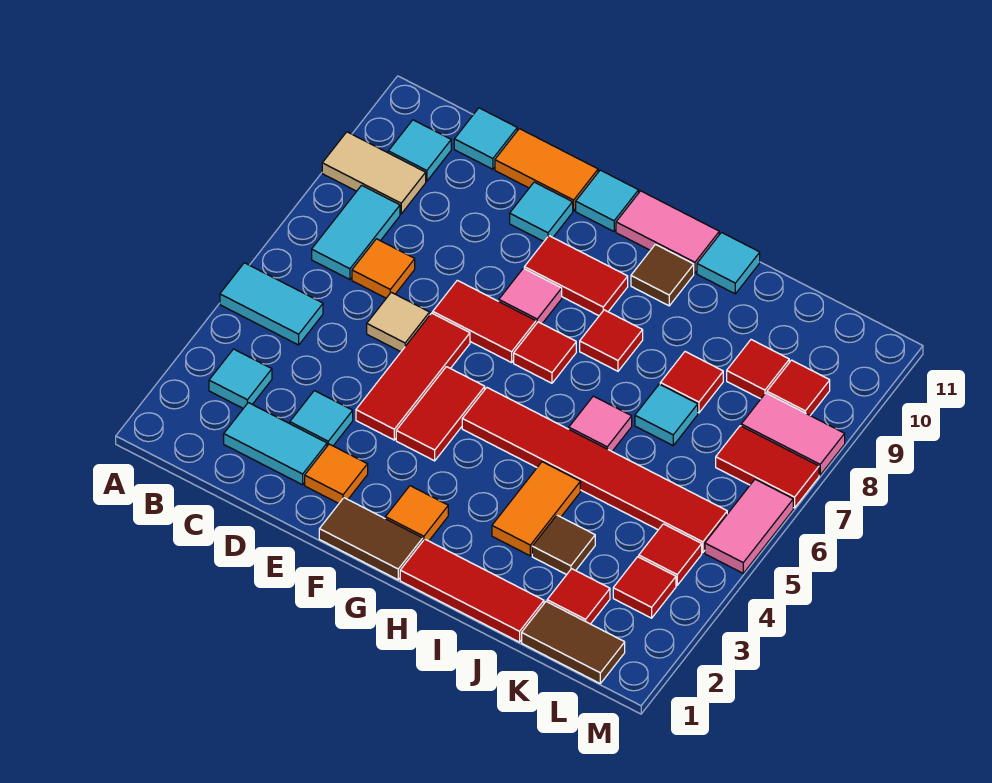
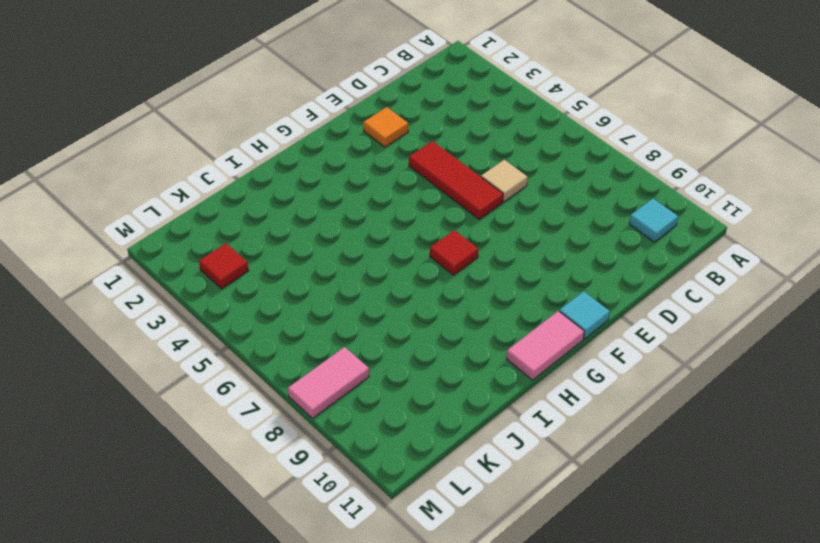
none -> cyan 1x2 tile [220,263,323,345]
none -> tan 1x2 tile [322,132,426,214]
none -> cyan 1x1 tile [209,349,272,408]
none -> cyan 1x2 tile [312,185,400,280]

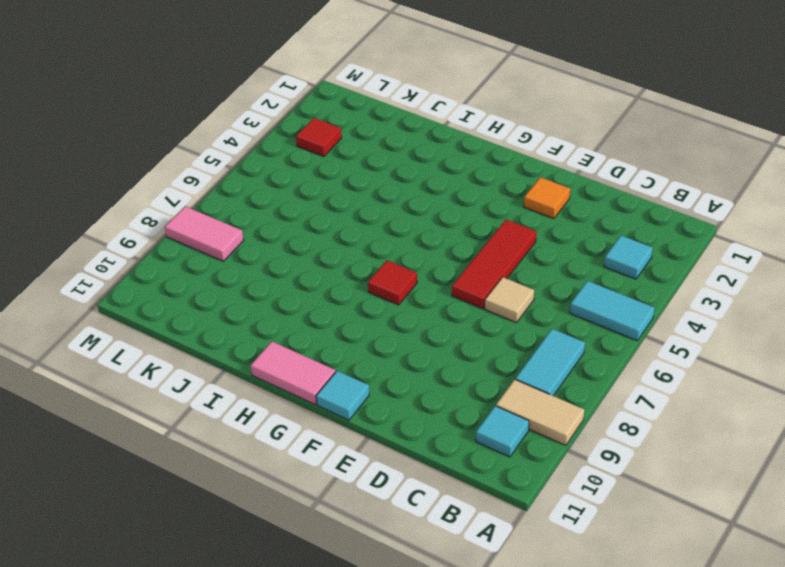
none -> cyan 1x2 tile [224,403,327,485]
none -> orange 1x1 tile [352,239,415,298]
none -> cyan 1x1 tile [454,108,517,169]
none -> cyan 1x1 tile [290,391,353,446]

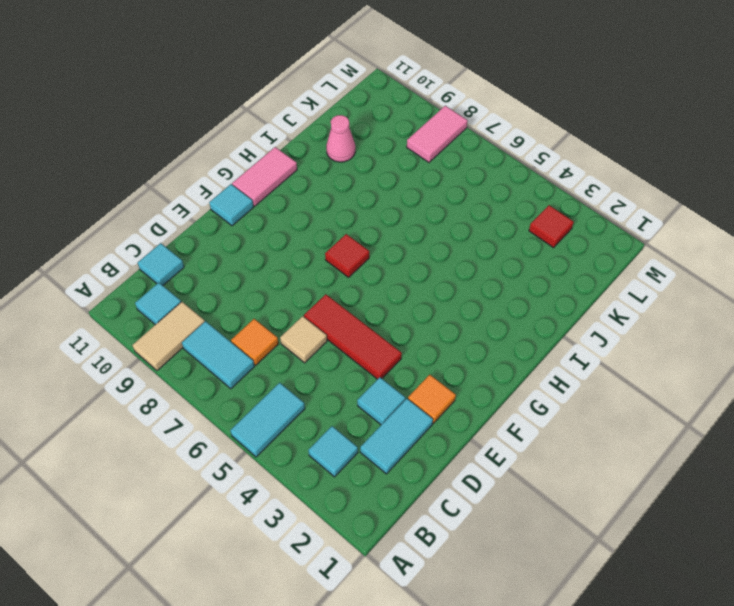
pink 1x1 cone [326,115,355,162] -> none
none -> orange 1x2 tile [495,129,598,211]
none -> red 1x2 tile [433,280,536,363]
none -> cyan 1x1 tile [510,182,573,241]
none -> brown 1x2 tile [319,498,423,580]

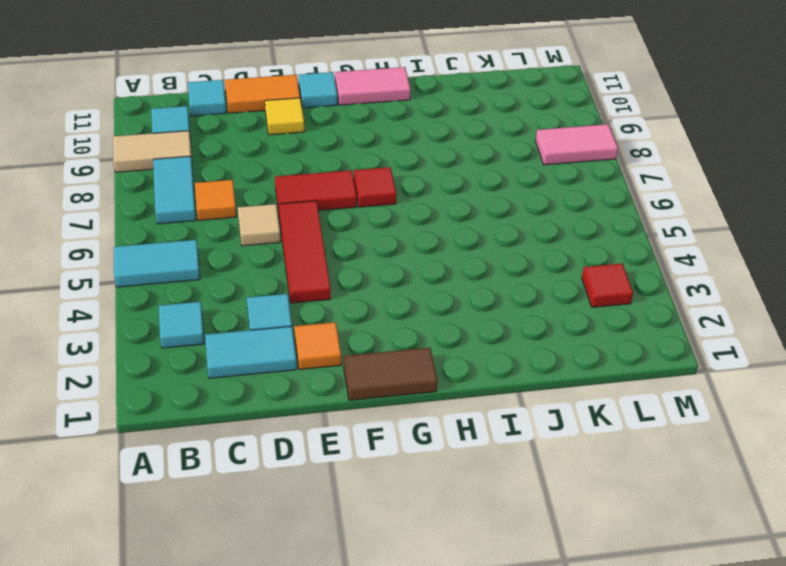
yellow 1x1 tile [265,98,304,135] -> cyan 1x1 tile [510,182,573,241]
none -> red 1x2 tile [396,367,485,461]
none -> pink 1x1 tile [499,268,562,324]
none -> red 1x2 tile [524,236,628,316]
none -> orange 1x1 tile [385,486,448,541]

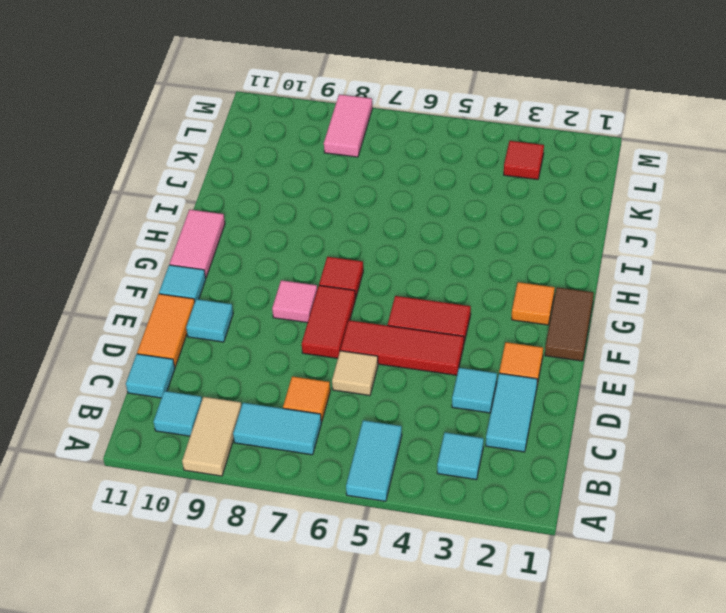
none -> red 1x2 tile [524,236,628,316]
none -> red 1x6 tile [462,388,727,553]
none -> red 1x3 tile [400,539,544,642]
none -> red 1x1 tile [580,310,643,371]

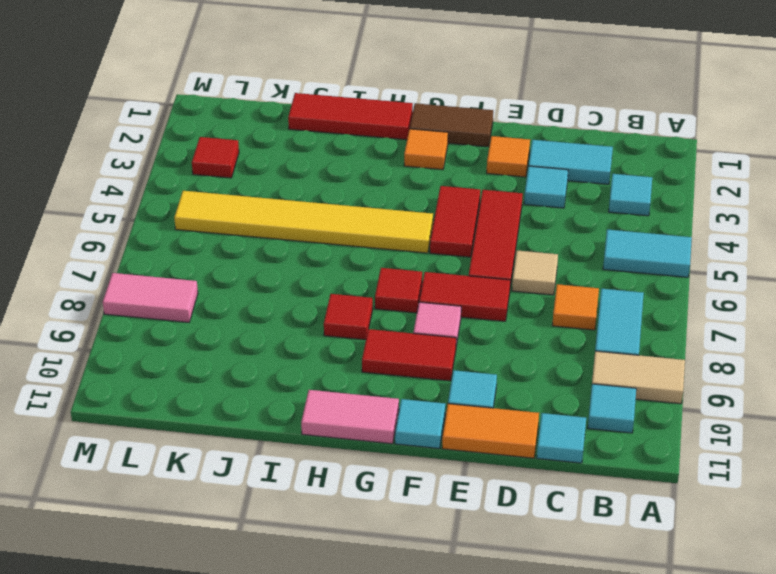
yellow 1x6 tile [174,191,433,253] -> red 1x6 tile [462,388,727,553]
none -> brown 1x1 tile [631,244,694,306]
none -> orange 1x2 tile [492,462,580,556]
none -> pink 1x1 tile [569,396,632,451]
none -> cyan 1x1 tile [697,233,760,294]

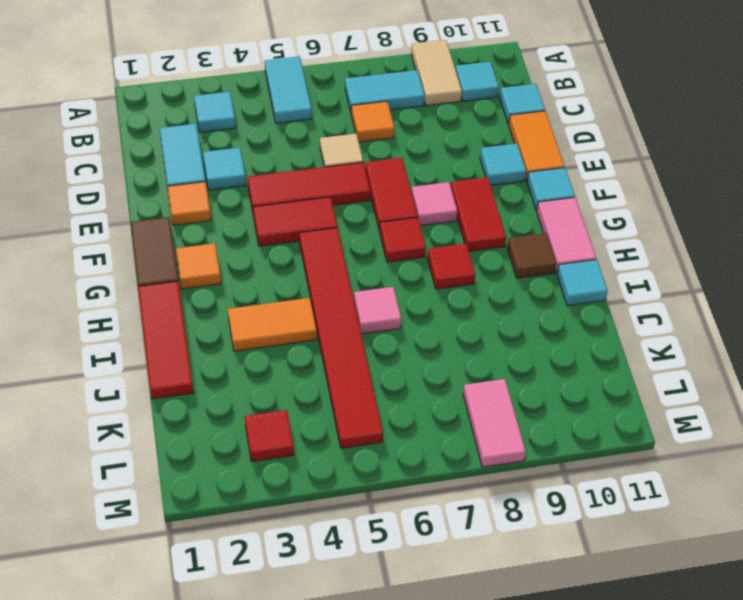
none -> brown 1x1 tile [532,515,595,575]
none -> cyan 1x1 tile [635,384,698,445]
none -> red 1x1 tile [660,352,723,413]
none -> brown 1x2 tile [522,602,625,683]

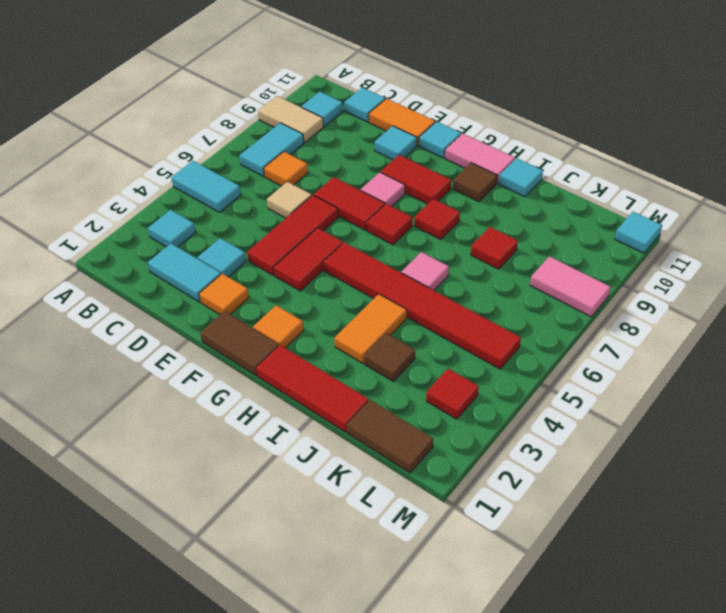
cyan 1x1 tile [615,212,662,253] -> cyan 1x1 tile moved to [635,384,698,445]
none -> red 1x1 tile [547,569,610,624]
none -> red 1x1 tile [727,340,789,399]
none -> red 1x1 tile [639,524,702,585]
none -> red 1x2 tile [716,426,819,508]

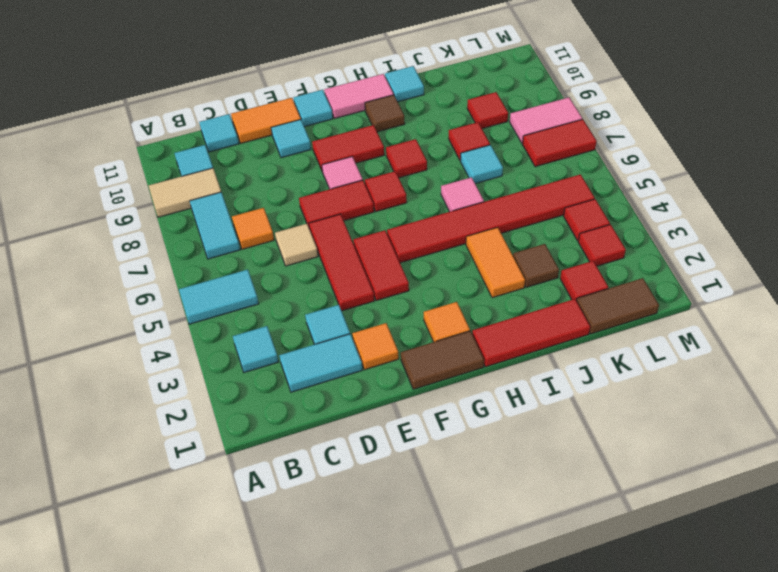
none -> red 1x1 tile [767,360,830,415]
none -> pink 1x2 tile [705,479,793,573]

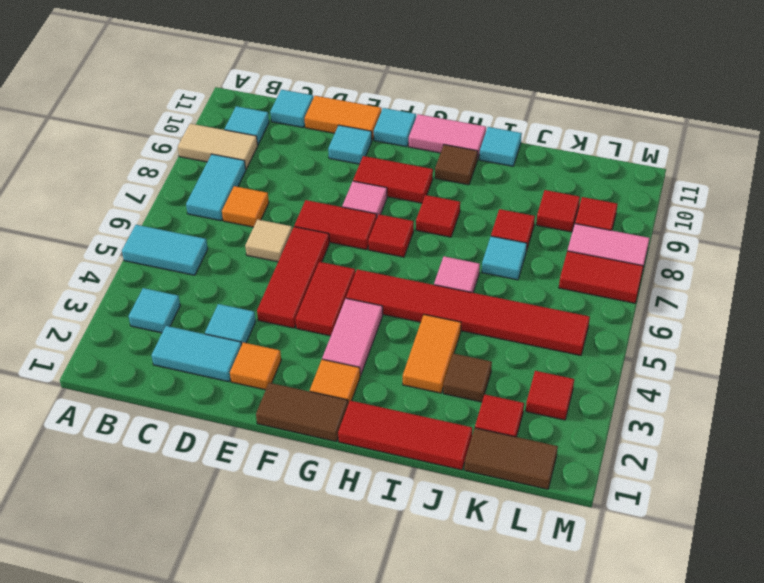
pink 1x2 tile [322,298,383,376] -> pink 1x2 tile moved to [705,479,793,573]
none -> red 1x1 tile [639,524,702,585]

